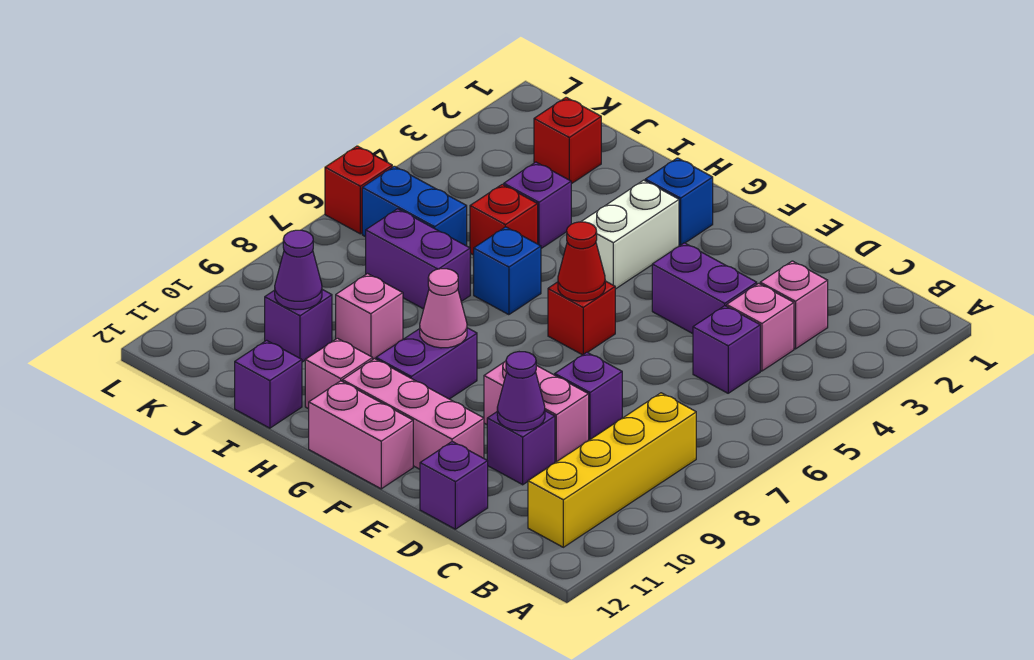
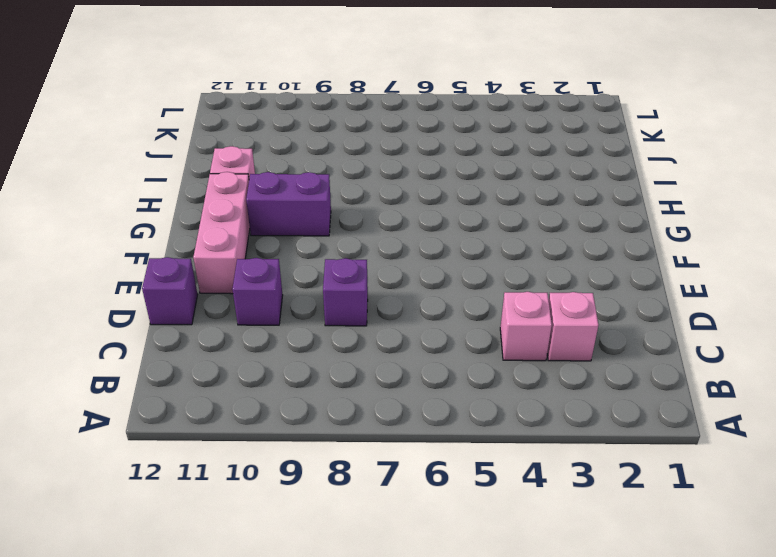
none -> yellow 1x4 brick [528,393,696,547]
none -> purple 1x1 brick [693,306,760,393]
none -> purple 1x2 brick [652,243,757,334]
none -> pink 1x2 brick [484,361,589,462]

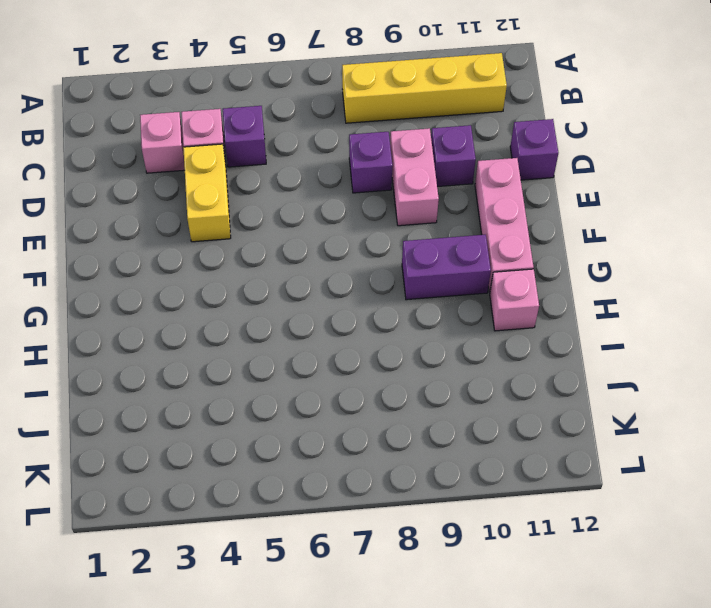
yellow 1x2 brick [183,144,231,242] -> purple 1x2 brick [652,243,757,334]
none -> red 1x1 brick [548,281,615,355]
none -> pink 1x2 brick [309,381,413,489]
none -> blue 1x1 brick [645,158,713,245]
none -> white 1x2 brick [581,180,679,289]

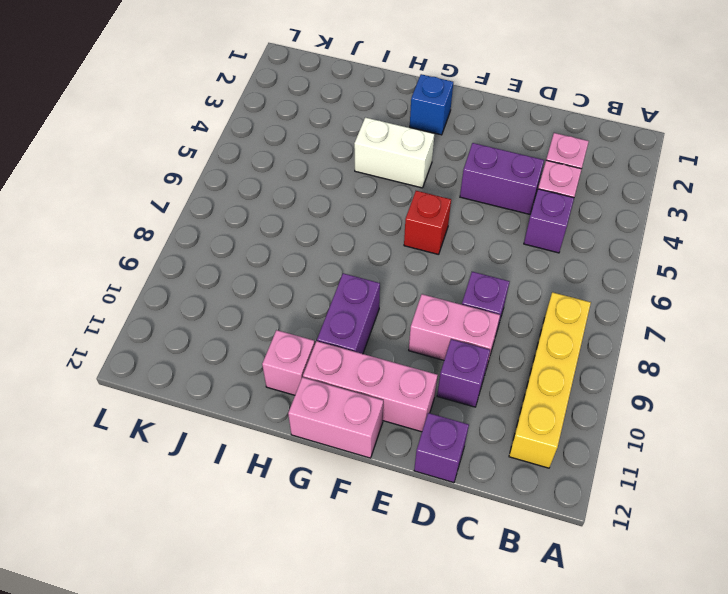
white 1x2 brick [354,117,434,188] -> white 1x2 brick turned to [581,180,679,289]
none -> blue 1x1 brick [474,227,541,315]
none -> purple 1x1 brick [504,162,571,248]
none -> red 1x1 brick [470,184,538,255]
none -> purple 1x2 brick [366,209,470,309]

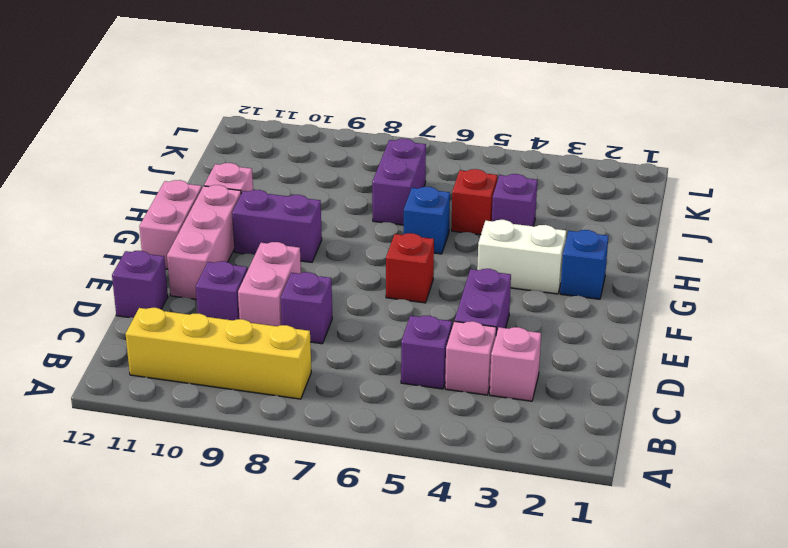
none -> pink 1x1 brick [336,274,403,359]
none -> purple 1x1 brick [235,340,302,428]
none -> red 1x1 brick [534,97,601,184]
none -> blue 1x2 brick [362,166,467,246]

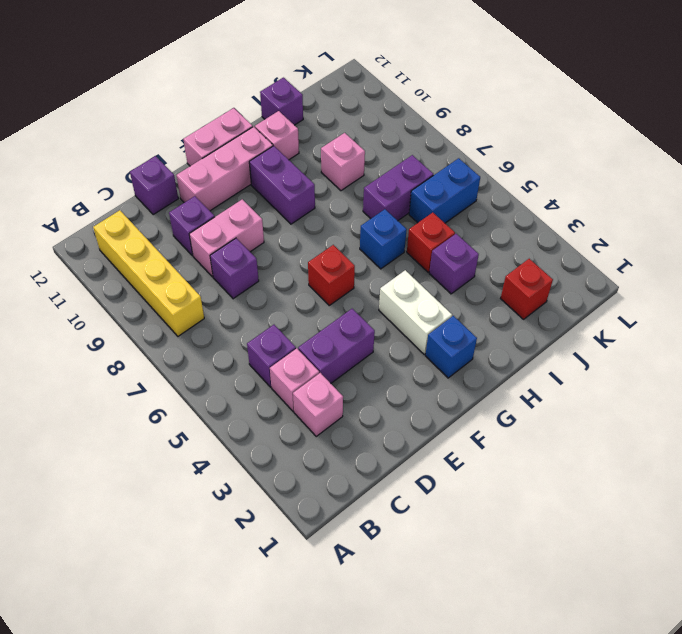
none -> purple 1x1 brick [265,290,332,362]
none -> red 1x1 brick [325,146,392,234]
none -> purple 1x1 cone [497,352,545,431]
none -> red 1x1 cone [558,222,605,301]

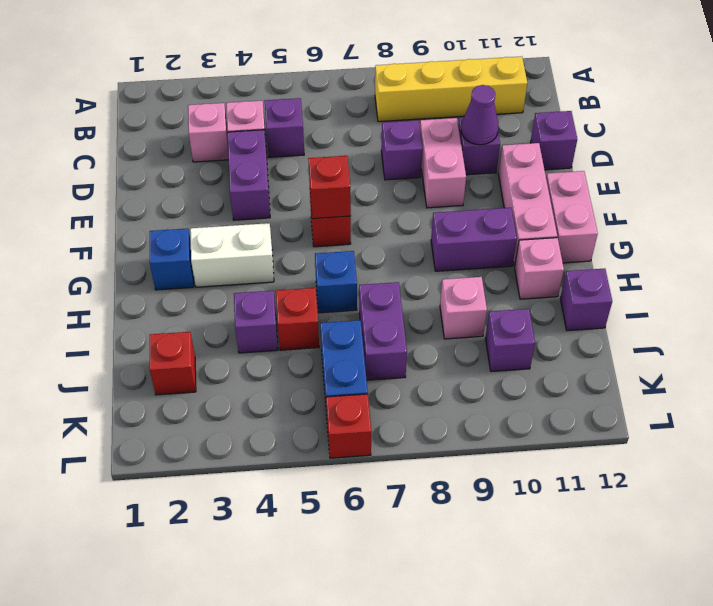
red 1x1 brick [308,156,351,219] -> red 1x1 cone [558,222,605,301]
none -> pink 1x1 cone [420,269,467,348]
none -> purple 1x1 cone [275,230,322,309]

